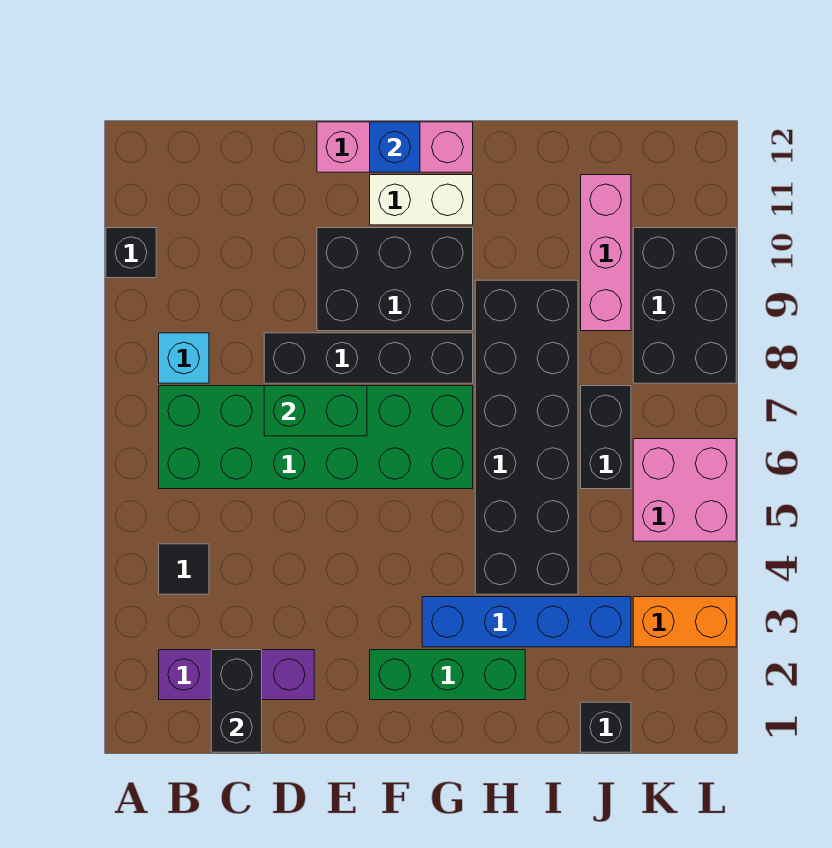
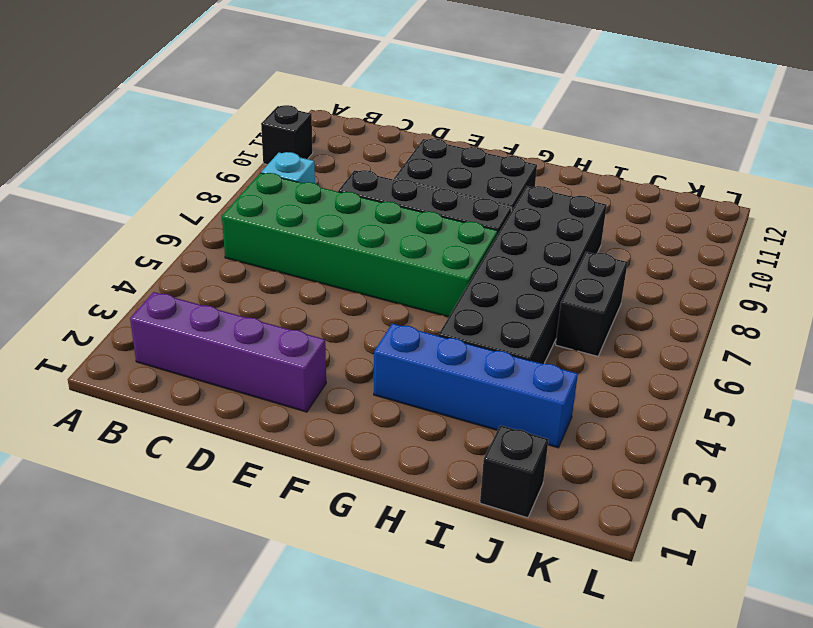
purple 1x4 brick [130,292,326,412] -> purple 1x3 brick [159,650,314,700]
none -> black 1x1 tile [159,544,209,594]
none -> pink 1x3 brick [317,122,473,172]
none -> green 1x3 brick [370,650,525,700]

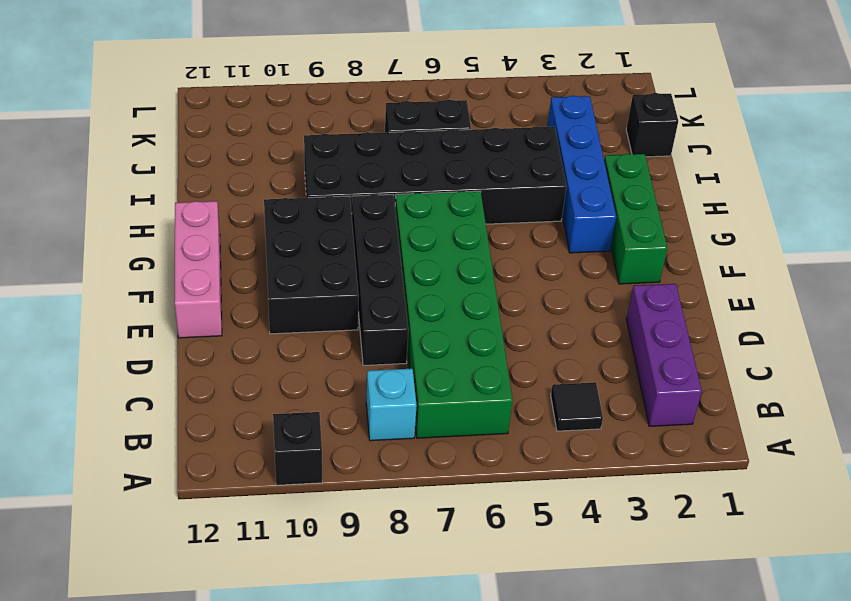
none -> white 1x2 brick [370,175,473,225]
none -> pink 1x3 brick [581,175,631,331]
none -> orange 1x2 brick [633,597,736,647]

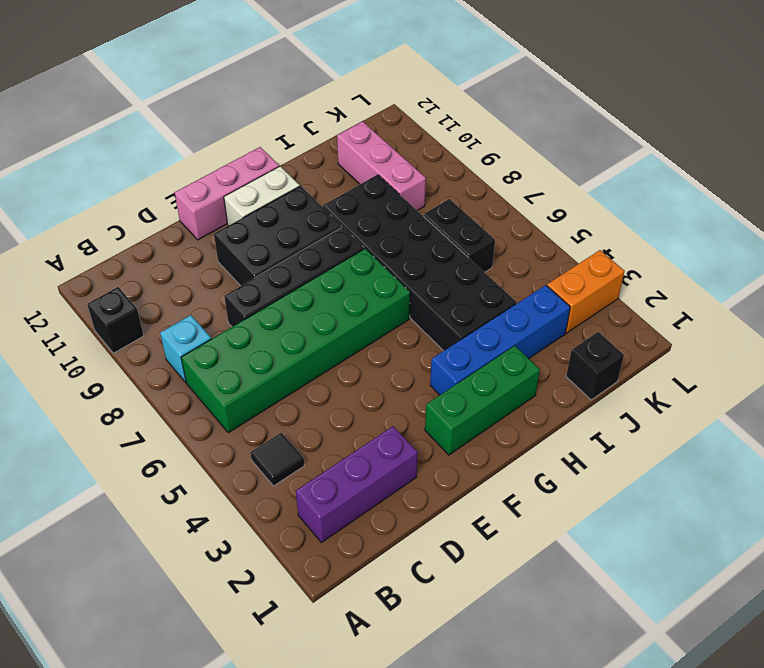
none -> pink 2x2 brick [633,439,736,541]
none -> black 2x3 brick [633,228,736,383]
none -> black 1x2 brick [211,650,262,752]

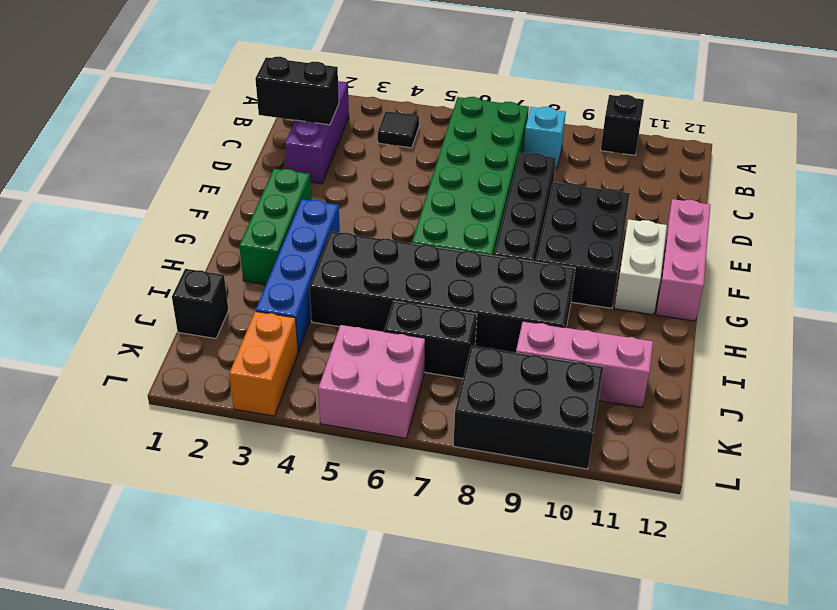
none -> green 1x2 brick [264,386,367,436]
none -> blue 1x1 brick [370,122,420,172]

